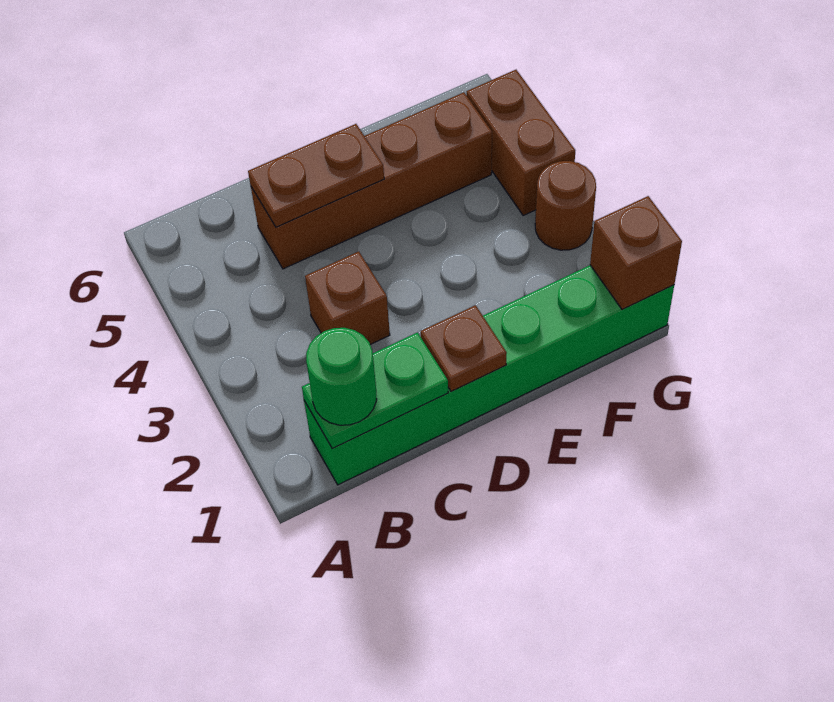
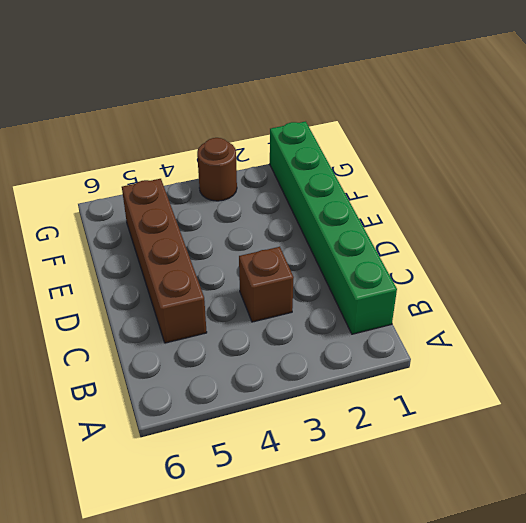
none -> brown 1x2 brick [467,70,575,215]
none -> green 1x2 plate [302,332,448,448]

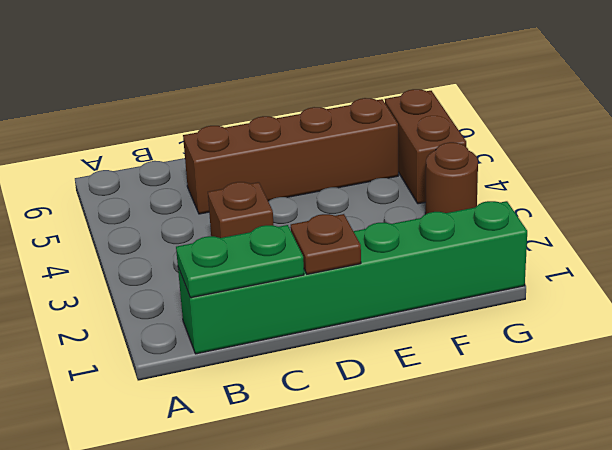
none -> brown 1x2 plate [248,124,384,227]
none -> brown 1x1 brick [590,196,682,310]

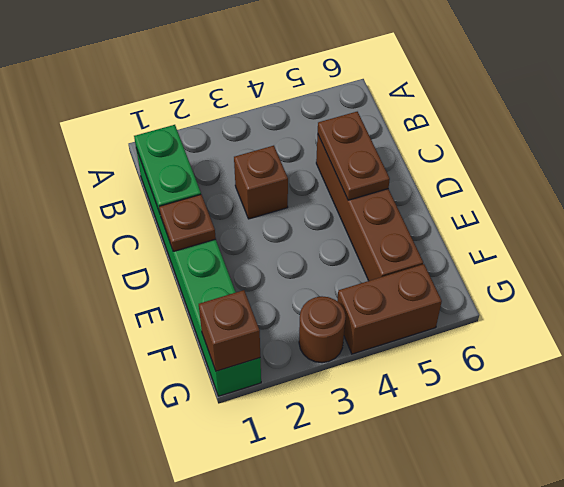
none -> green 1x1 round brick [306,328,377,425]

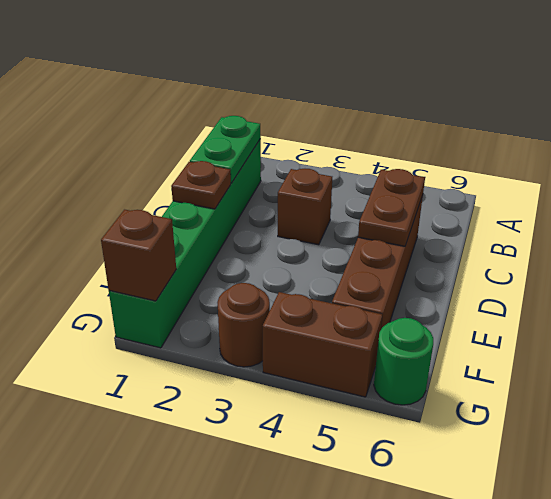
green 1x1 round brick [374,318,433,405] -> green 1x1 round brick moved to [306,328,377,425]

